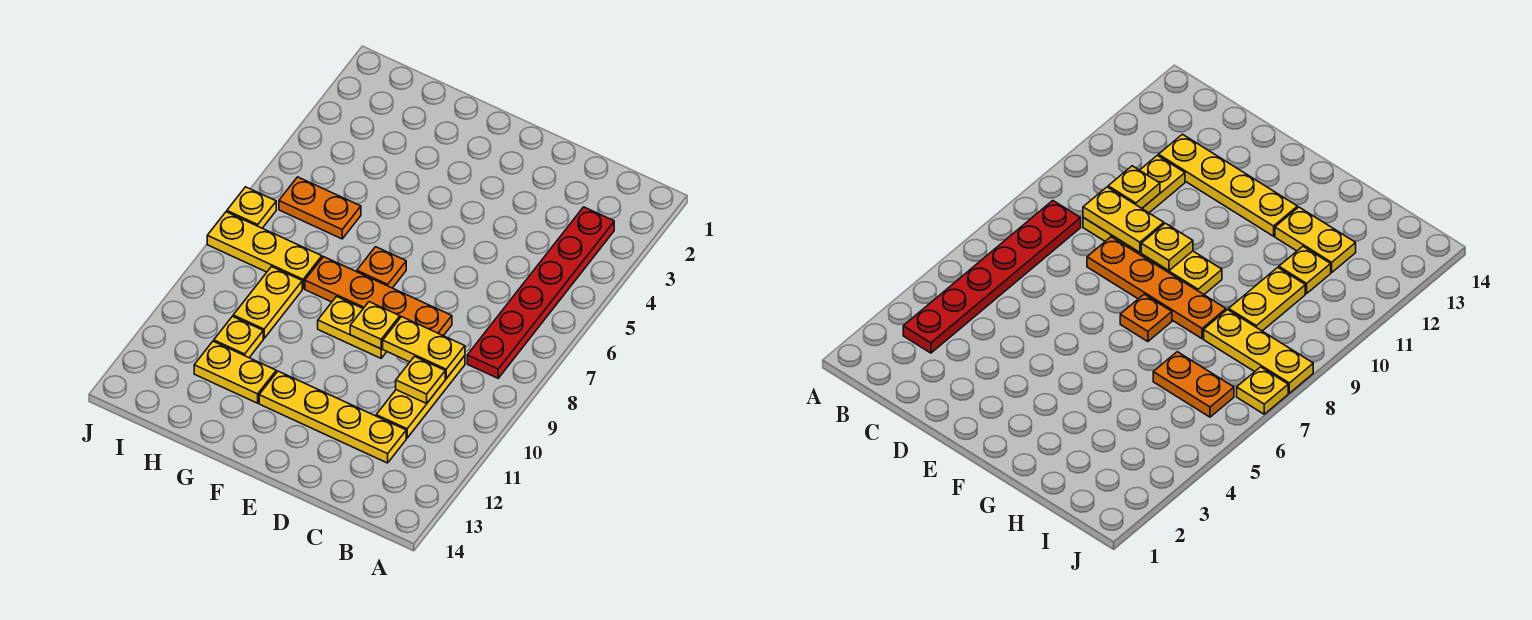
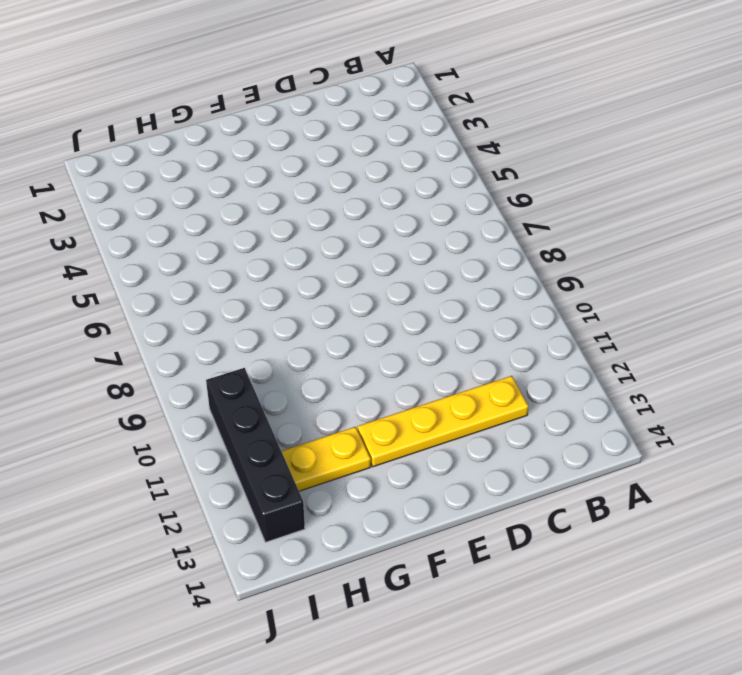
black 1x4 brick [206,368,305,542] -> none
none -> red 1x6 plate [467,207,614,378]
none -> yellow 1x3 plate [376,356,465,438]
none -> orange 1x4 plate [305,257,452,336]

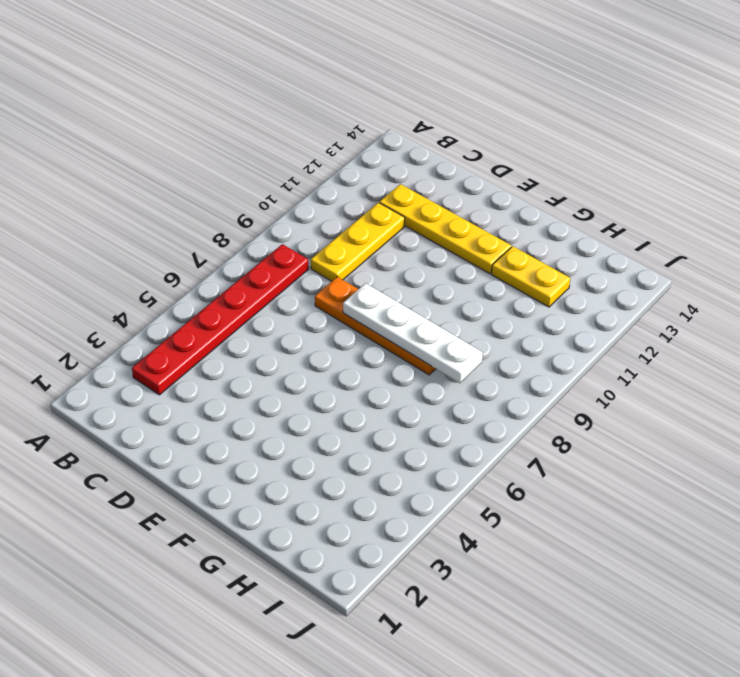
white 1x4 plate [343,283,483,383] -> none
none -> yellow 1x2 plate [318,297,387,358]
none -> orange 1x1 plate [357,247,406,288]
none -> orange 1x2 plate [279,177,361,239]

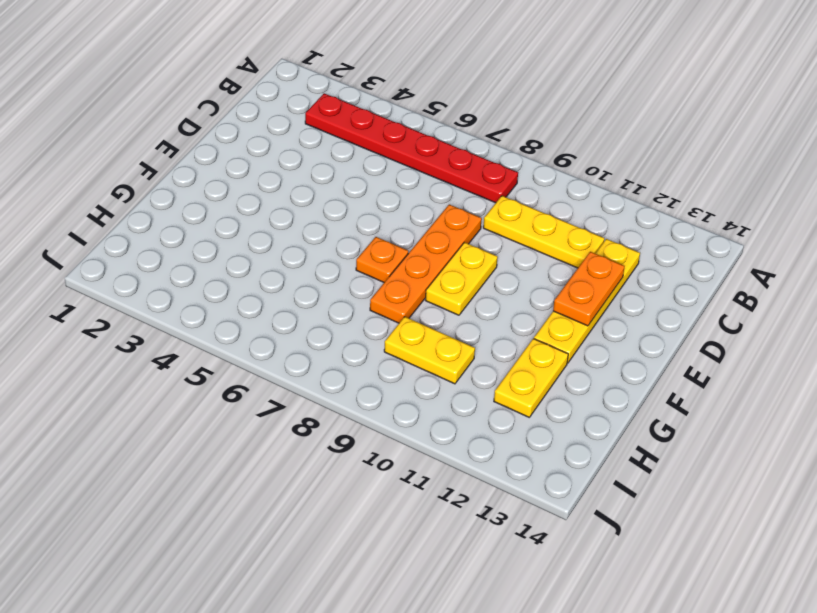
orange 1x2 plate [553,252,625,326] -> orange 1x2 plate moved to [279,177,361,239]
none -> yellow 1x3 plate [207,212,322,289]
none -> yellow 1x1 plate [214,316,263,358]
none -> yellow 1x1 plate [227,187,276,228]

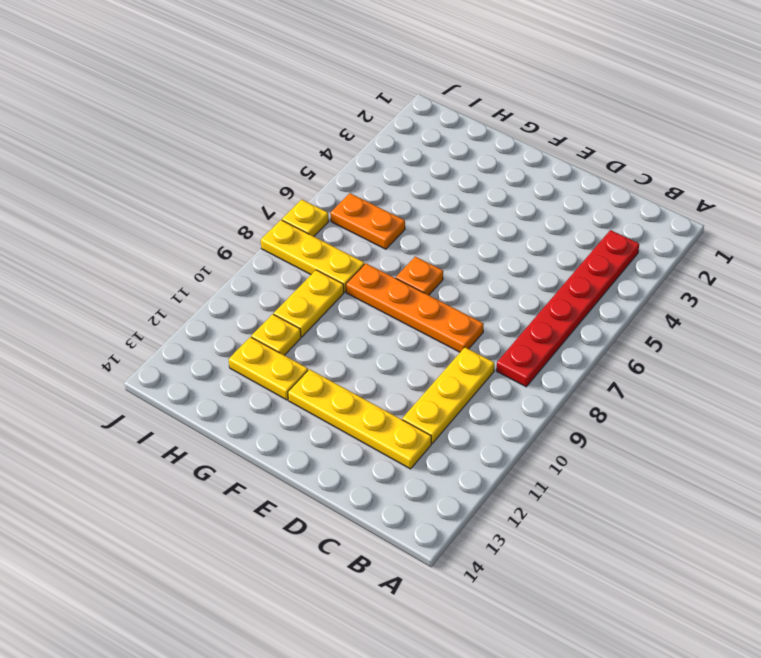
none -> yellow 1x2 plate [318,297,387,358]
none -> yellow 1x2 plate [382,317,465,378]
none -> yellow 1x1 plate [396,357,445,403]

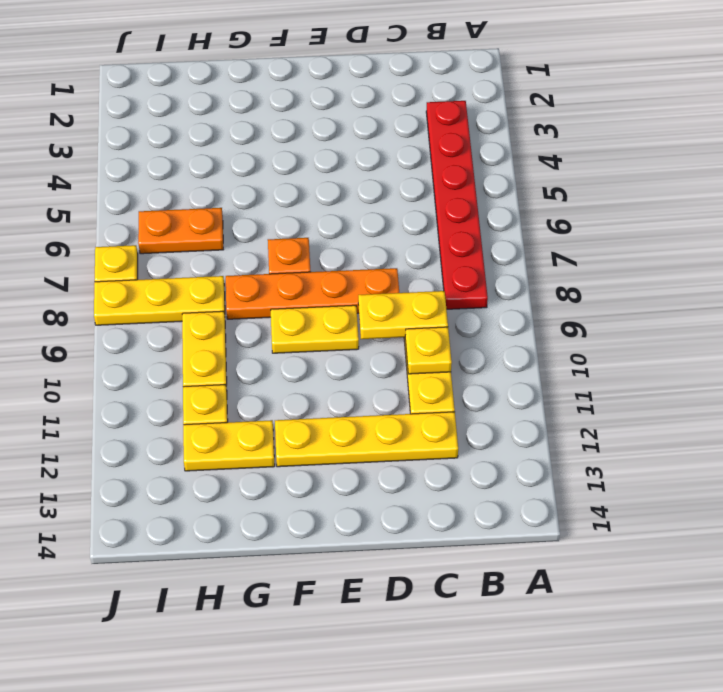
none -> yellow 1x1 plate [350,302,400,349]

